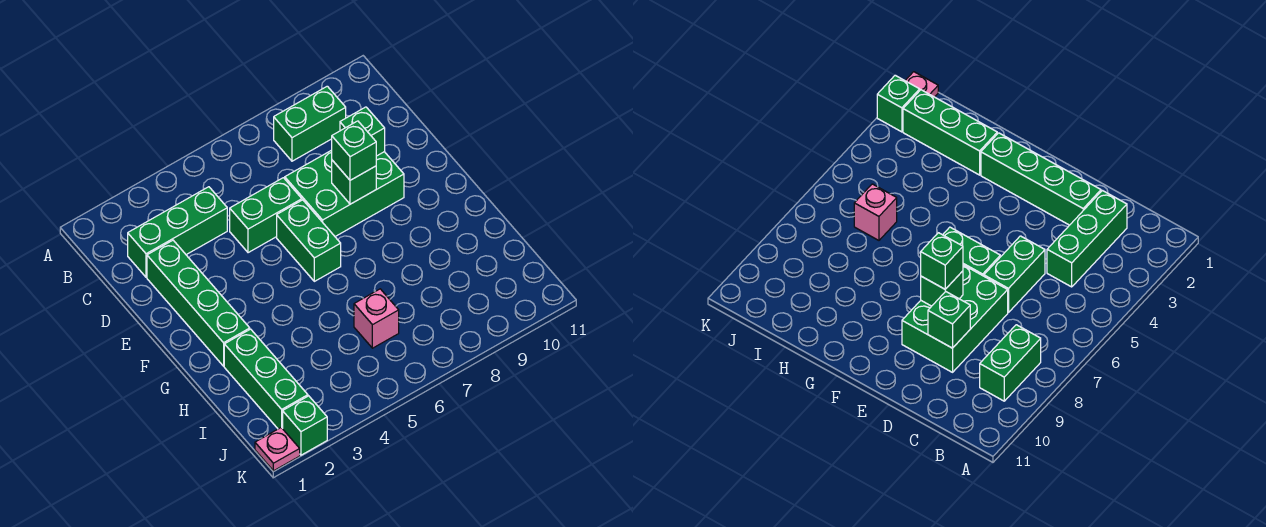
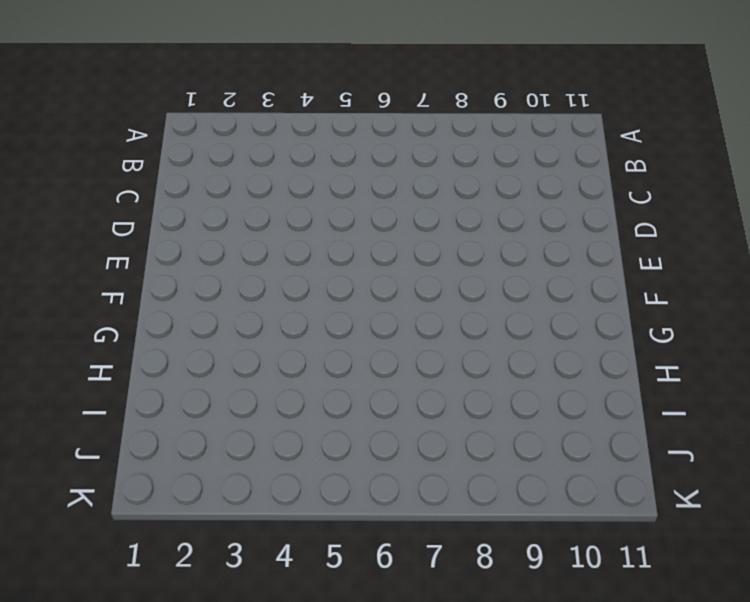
none -> green 1x2 brick [274,86,346,161]
none -> green 1x3 brick [128,187,227,277]
none -> green 1x4 brick [147,240,250,366]

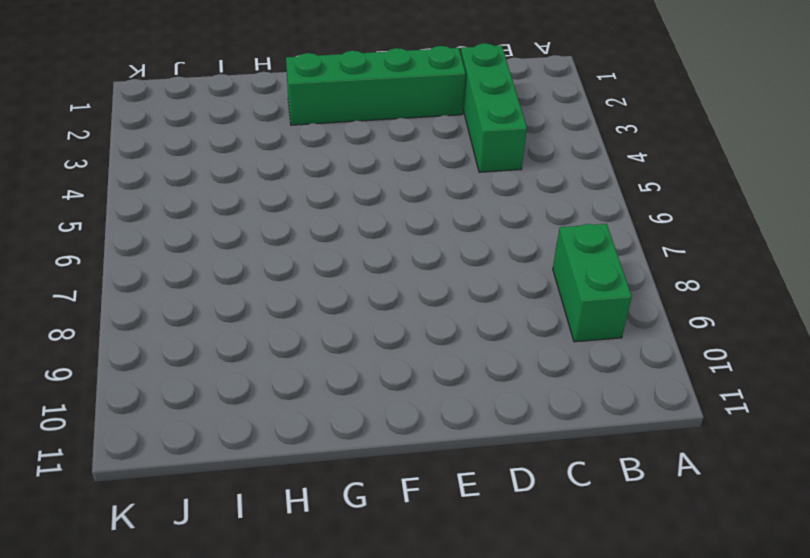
none -> green 1x2 brick [230,178,302,253]
none -> green 2x3 brick [285,150,404,236]
none -> green 1x2 brick [277,200,341,281]

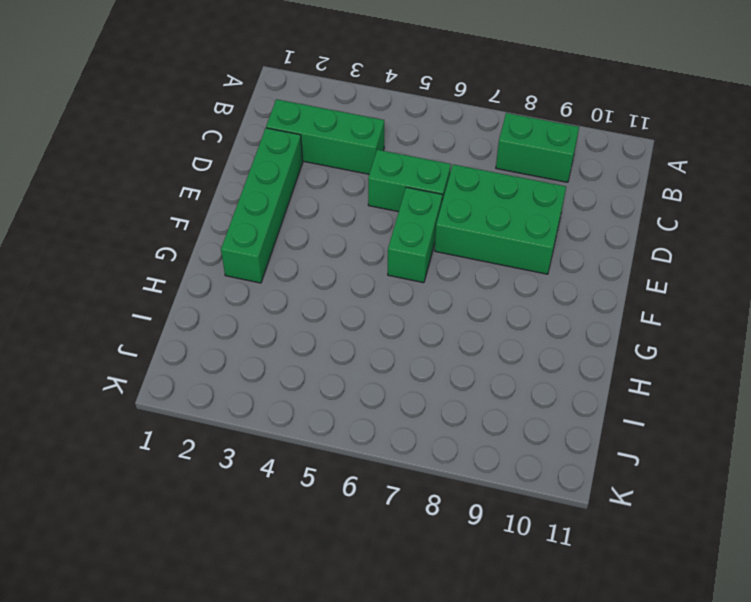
none -> green 1x3 brick [224,329,308,429]
none -> pink 1x1 brick [354,289,399,348]
none -> pink 1x1 plate [255,428,300,471]

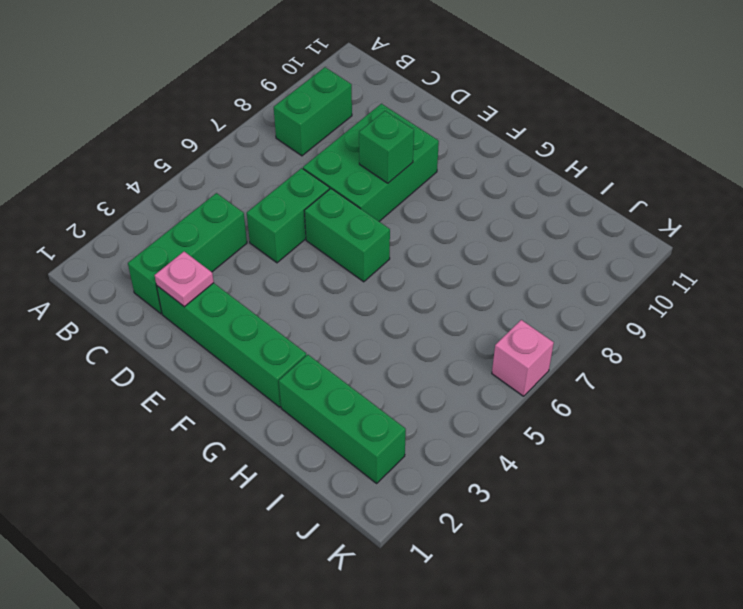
pink 1x1 plate [155,252,214,307] -> pink 1x1 plate moved to [255,428,300,471]
pink 1x1 brick [492,320,554,396] -> pink 1x1 brick moved to [354,289,399,348]
none -> green 1x1 brick [283,396,327,455]
none -> green 1x1 brick [340,107,385,156]
none -> green 1x1 brick [332,121,376,180]

